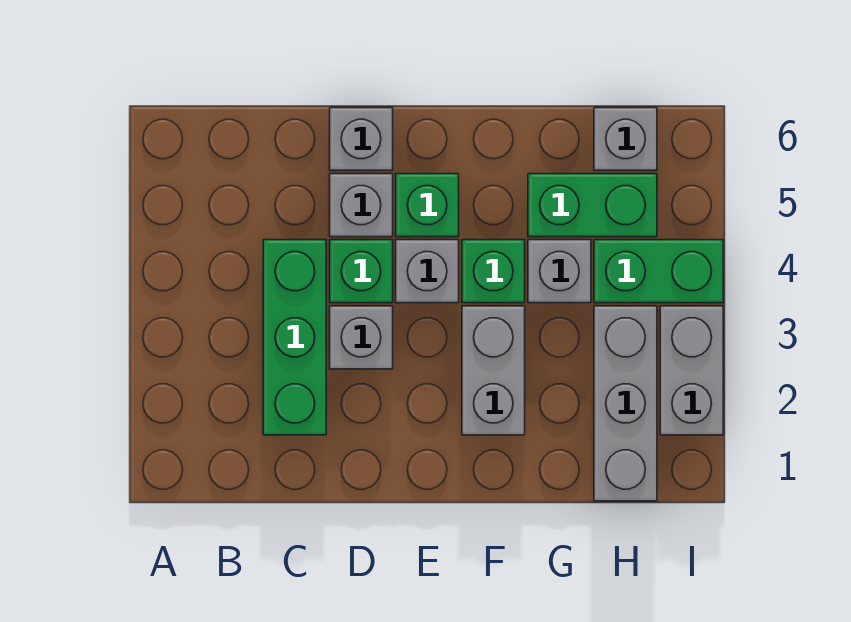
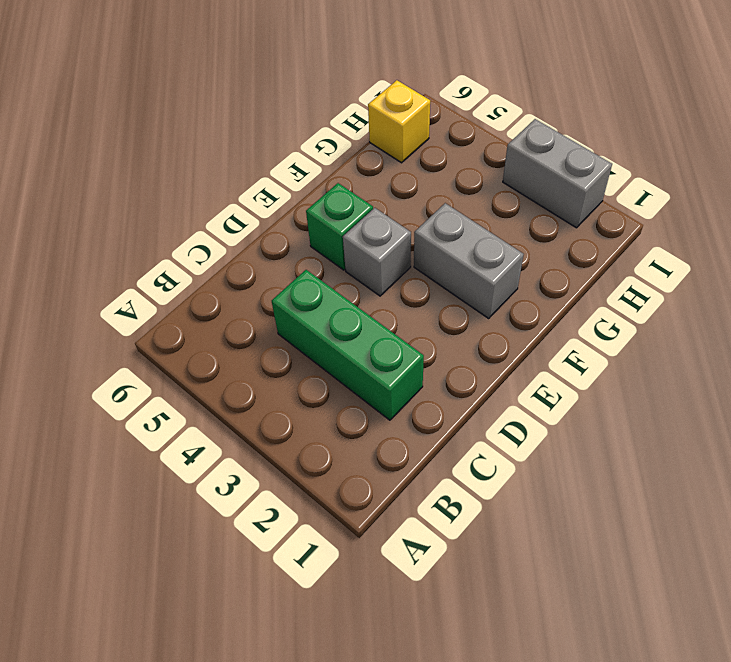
yellow 1x1 brick [368,80,430,163] -> grey 1x1 brick [594,108,657,170]
none -> grey 1x1 brick [330,306,393,369]
none -> green 1x1 brick [330,240,393,303]
none -> grey 1x1 brick [330,174,393,237]

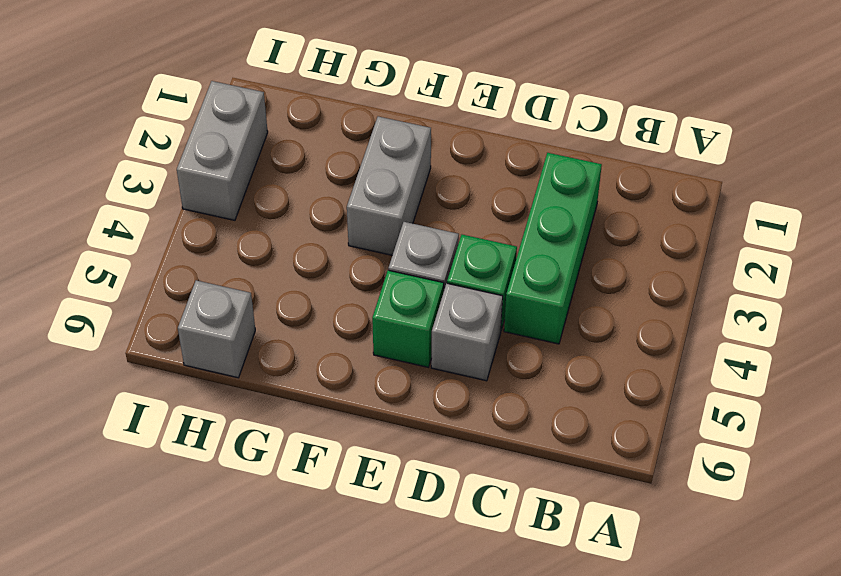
none -> grey 1x1 brick [330,306,393,369]
none -> grey 1x1 brick [330,108,393,170]
none -> green 1x1 brick [462,240,525,303]

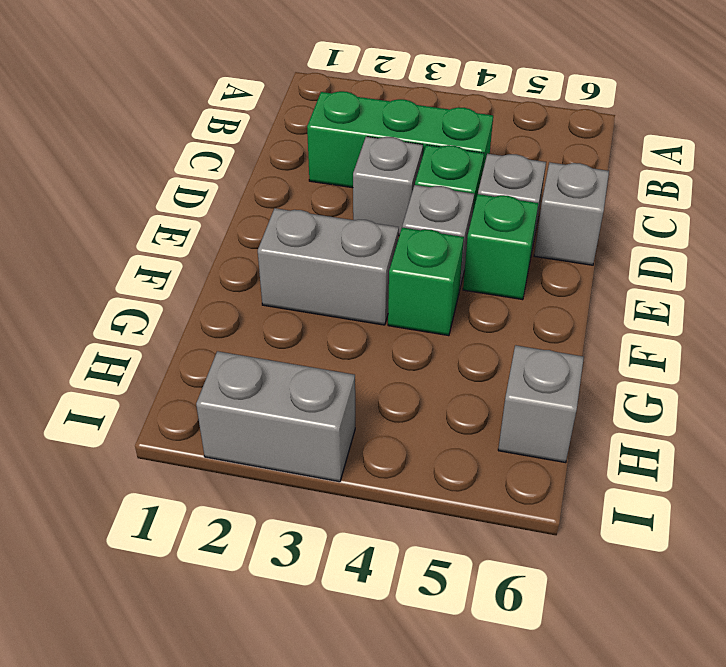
none -> grey 1x1 brick [528,240,591,303]
none -> green 1x2 brick [528,174,657,237]
none -> grey 1x3 brick [594,306,657,501]

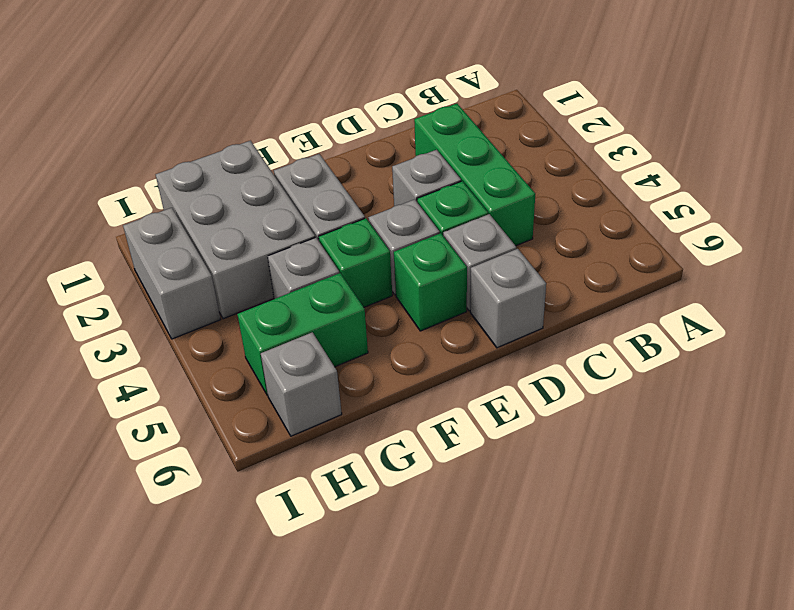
grey 2x3 brick [156,141,315,319] -> grey 1x3 brick [594,306,657,501]
none -> green 1x2 brick [594,240,723,303]

